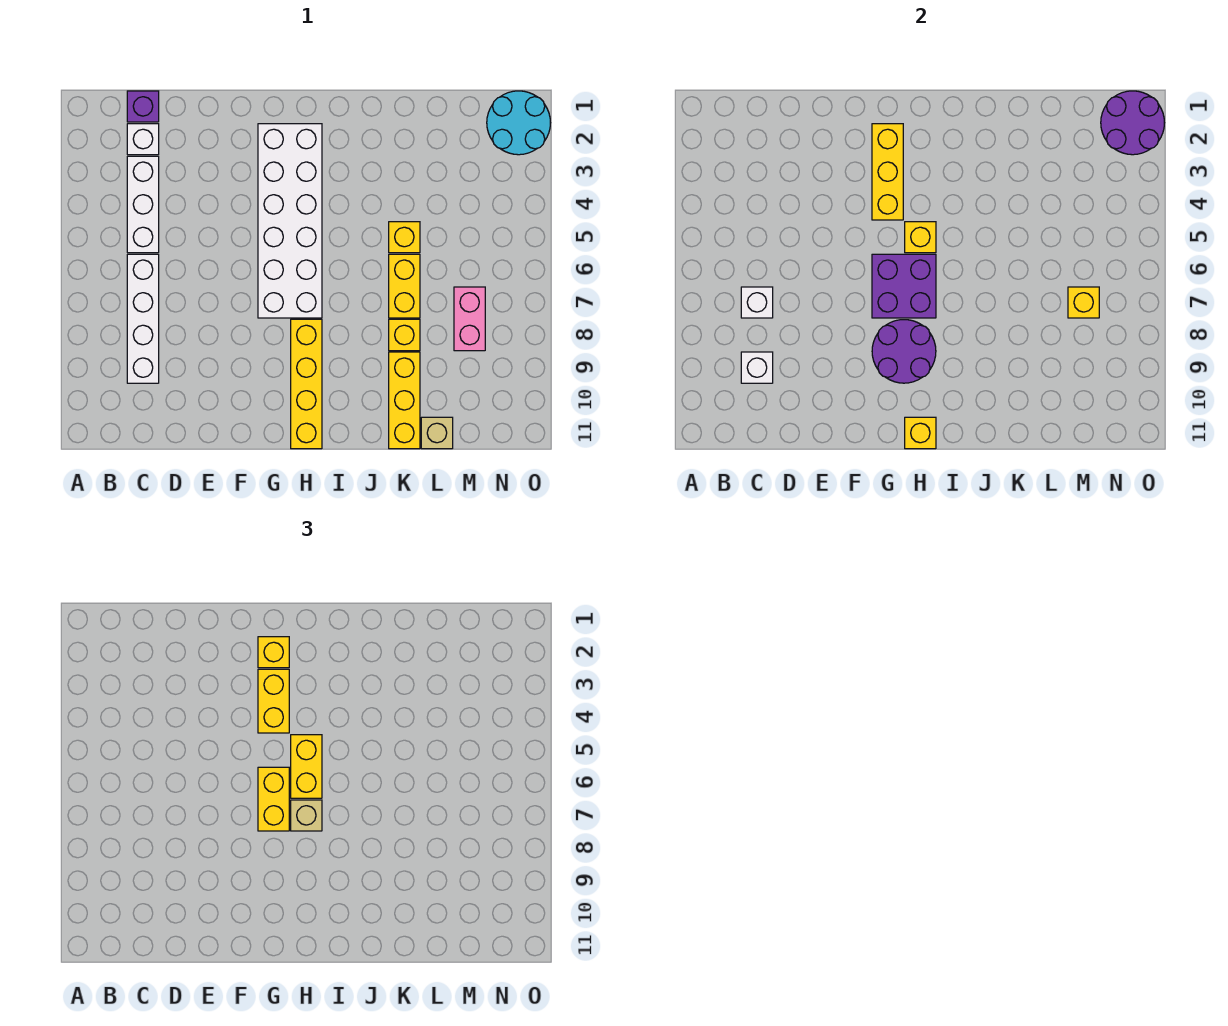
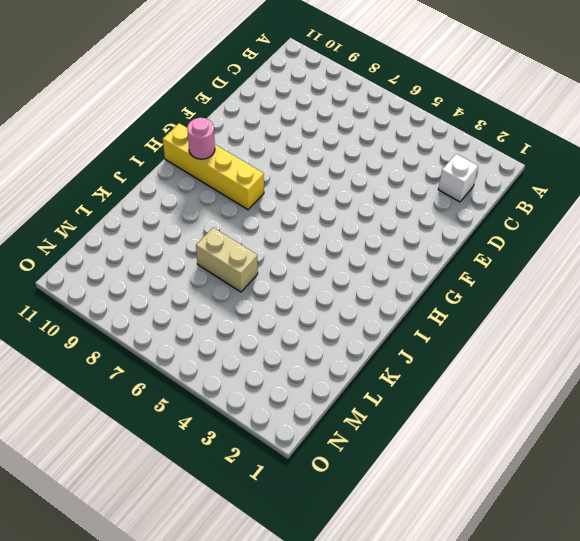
pink 1x1 round brick [187,118,215,159] -> none
tan 1x2 brick [196,228,258,292] -> yellow 1x2 brick [389,254,420,318]
none -> purple 1x1 brick [127,91,159,122]
none -> white 1x3 brick [127,156,159,253]
none -> white 1x4 brick [127,254,159,383]

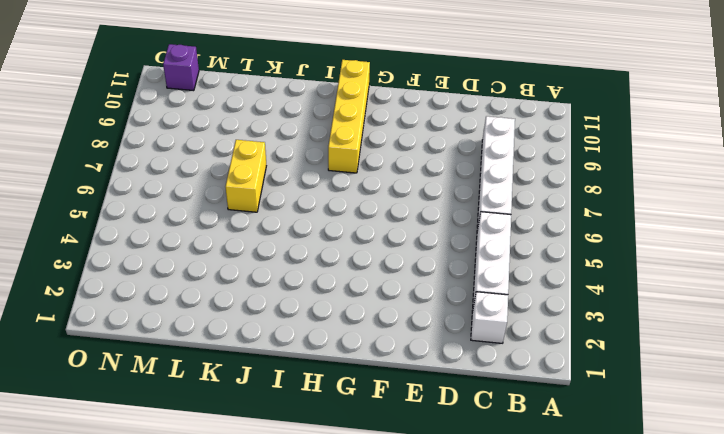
purple 1x1 brick [163,44,199,91] -> purple 1x1 brick moved to [127,91,159,122]
none -> white 2x6 brick [258,124,322,318]
none -> yellow 1x1 brick [389,222,420,253]
none -> yellow 1x1 brick [389,319,420,351]

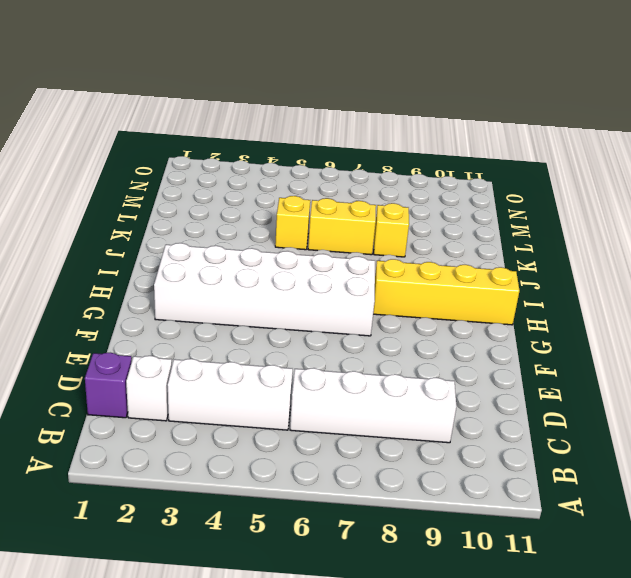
none -> yellow 1x3 brick [389,352,420,449]
none -> tan 1x1 brick [421,417,453,449]
none -> pink 1x2 brick [454,287,485,351]

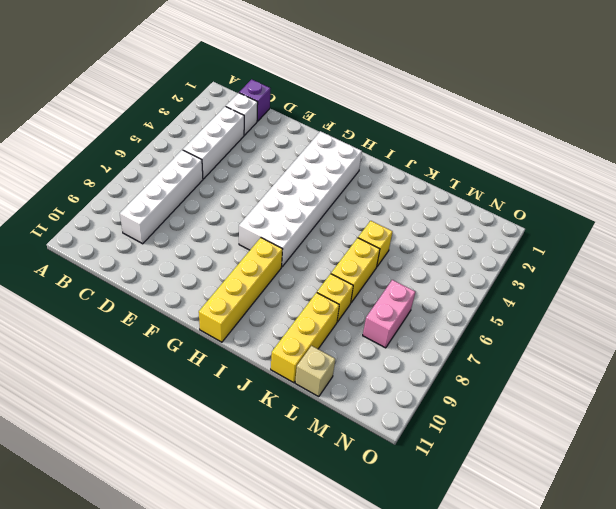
none -> cyan 2x2 round brick [487,91,550,155]
none -> white 1x1 brick [741,287,773,318]
none -> white 1x1 brick [741,352,773,383]

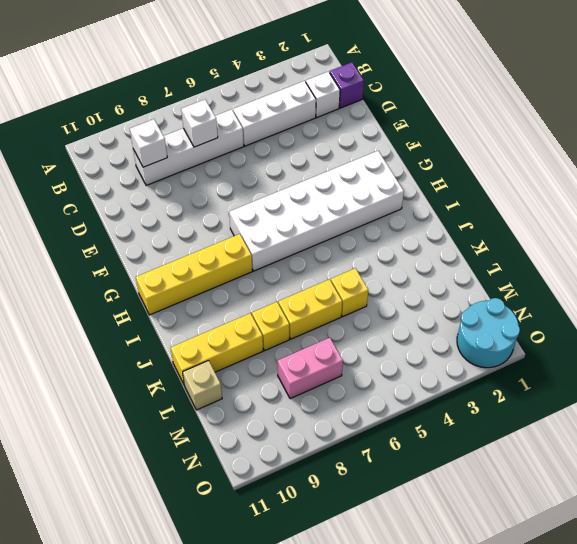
none -> yellow 1x3 brick [872,124,903,220]
none -> purple 2x2 brick [872,254,936,318]
none -> purple 2x2 round brick [872,320,936,383]

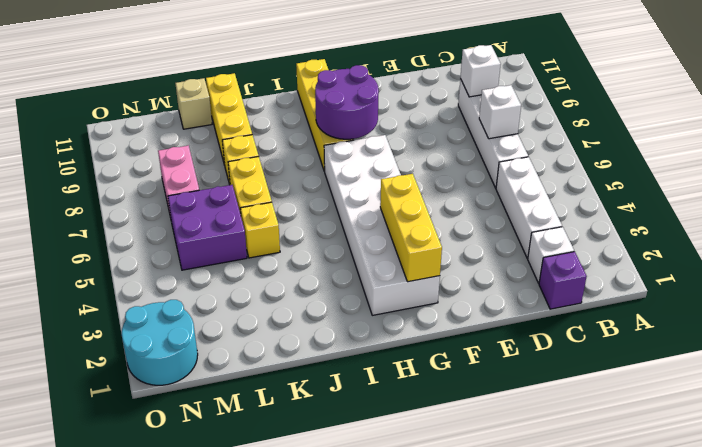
purple 2x2 brick [168,185,247,270] -> purple 2x2 brick moved to [872,254,936,318]
none -> yellow 1x1 brick [905,222,936,253]
none -> yellow 1x1 brick [905,417,936,449]
none -> yellow 1x1 brick [1068,287,1099,318]

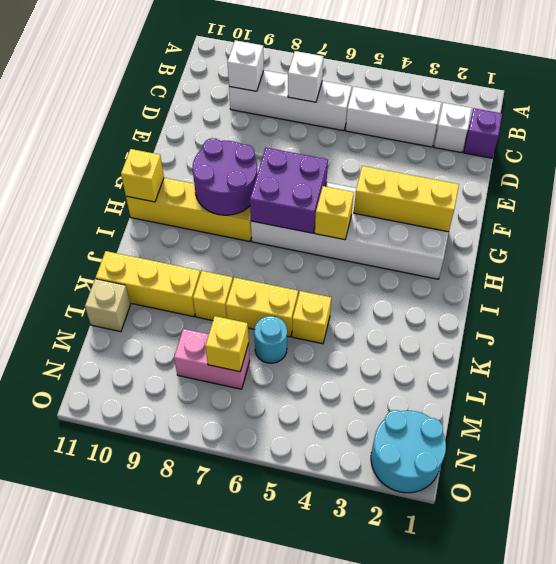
cyan 1x1 round brick [254,316,287,363] -> none
none -> purple 2x2 round brick [1101,91,1164,155]
none -> yellow 1x1 brick [258,637,289,668]
none -> yellow 1x2 brick [258,669,289,733]

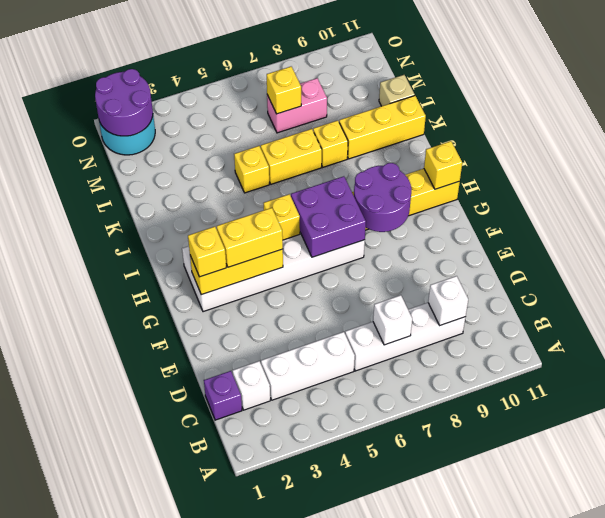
none -> yellow 1x2 brick [258,767,289,831]
none -> yellow 1x2 brick [291,735,322,798]
none -> tan 1x1 brick [291,800,322,831]

